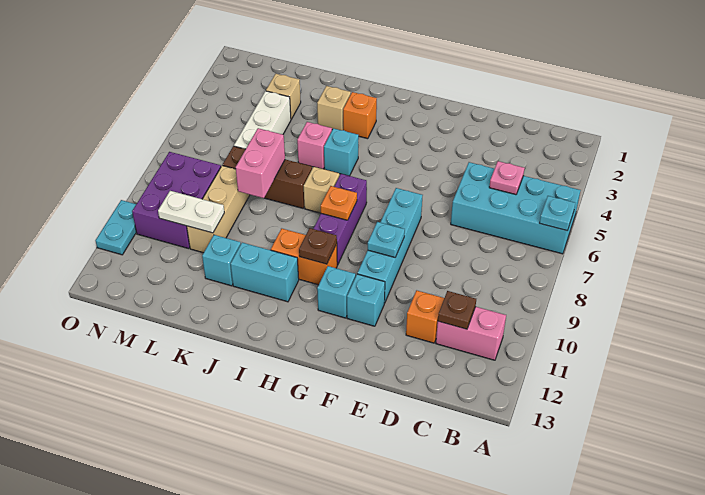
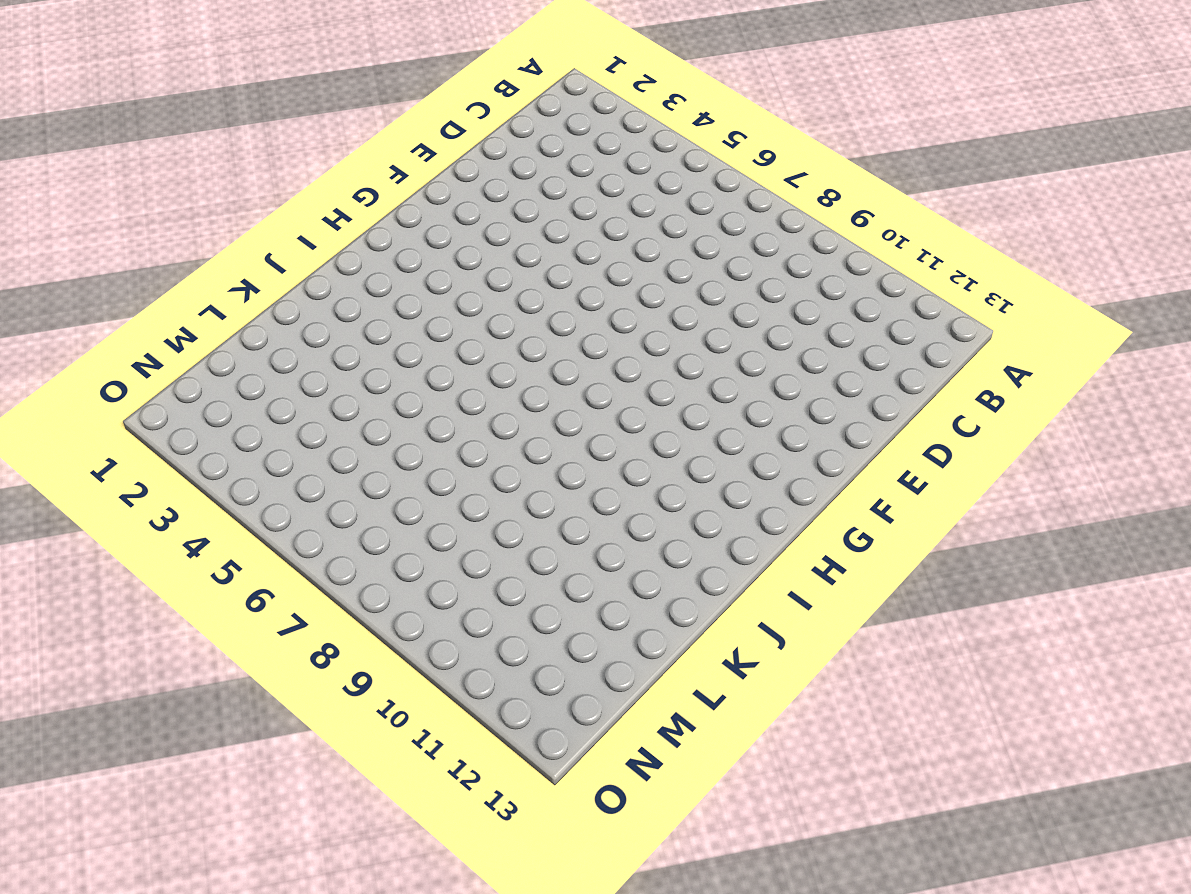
none -> cyan 2x4 brick [451,162,580,254]
none -> pink 1x2 brick [436,307,506,360]
none -> orange 1x1 brick [406,290,444,343]

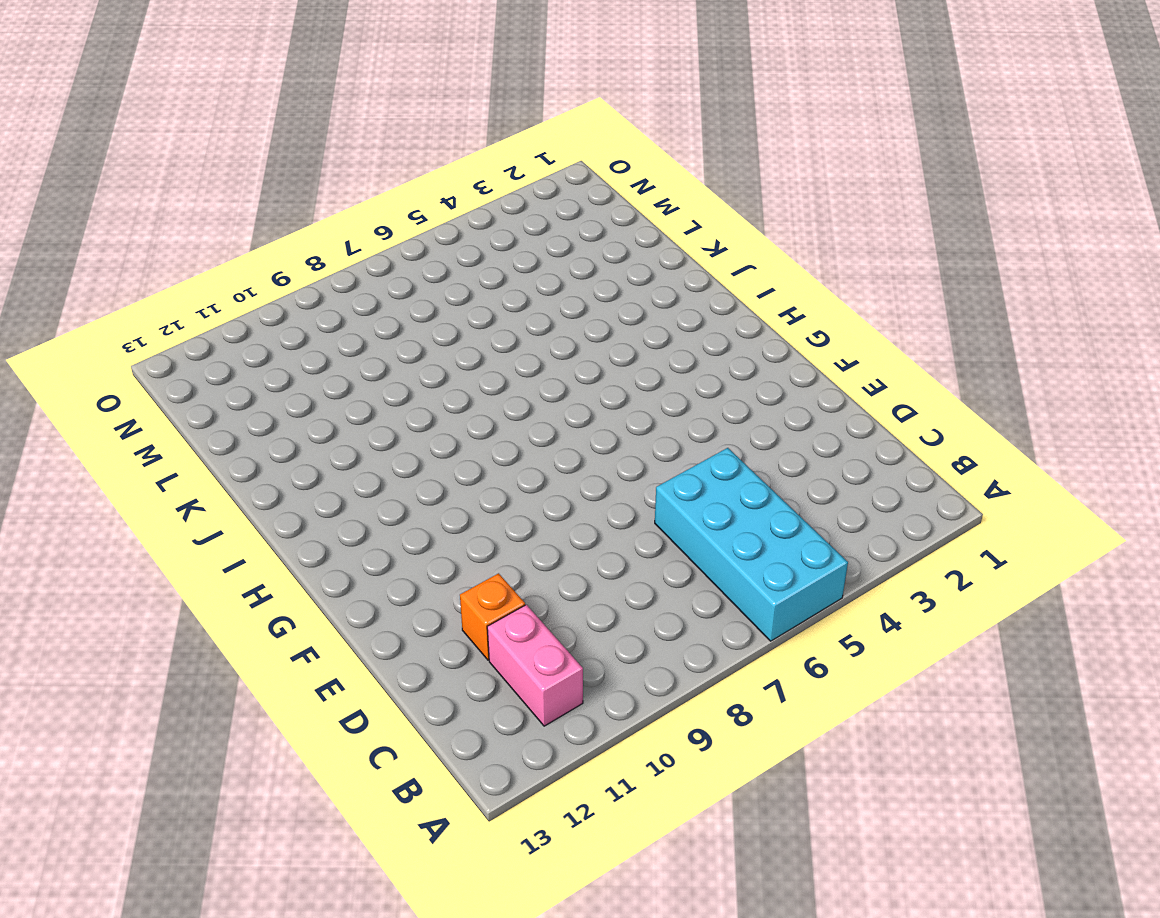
none -> cyan 1x4 brick [357,188,423,303]
none -> cyan 1x1 brick [347,274,385,326]
none -> cyan 1x1 brick [317,266,356,318]

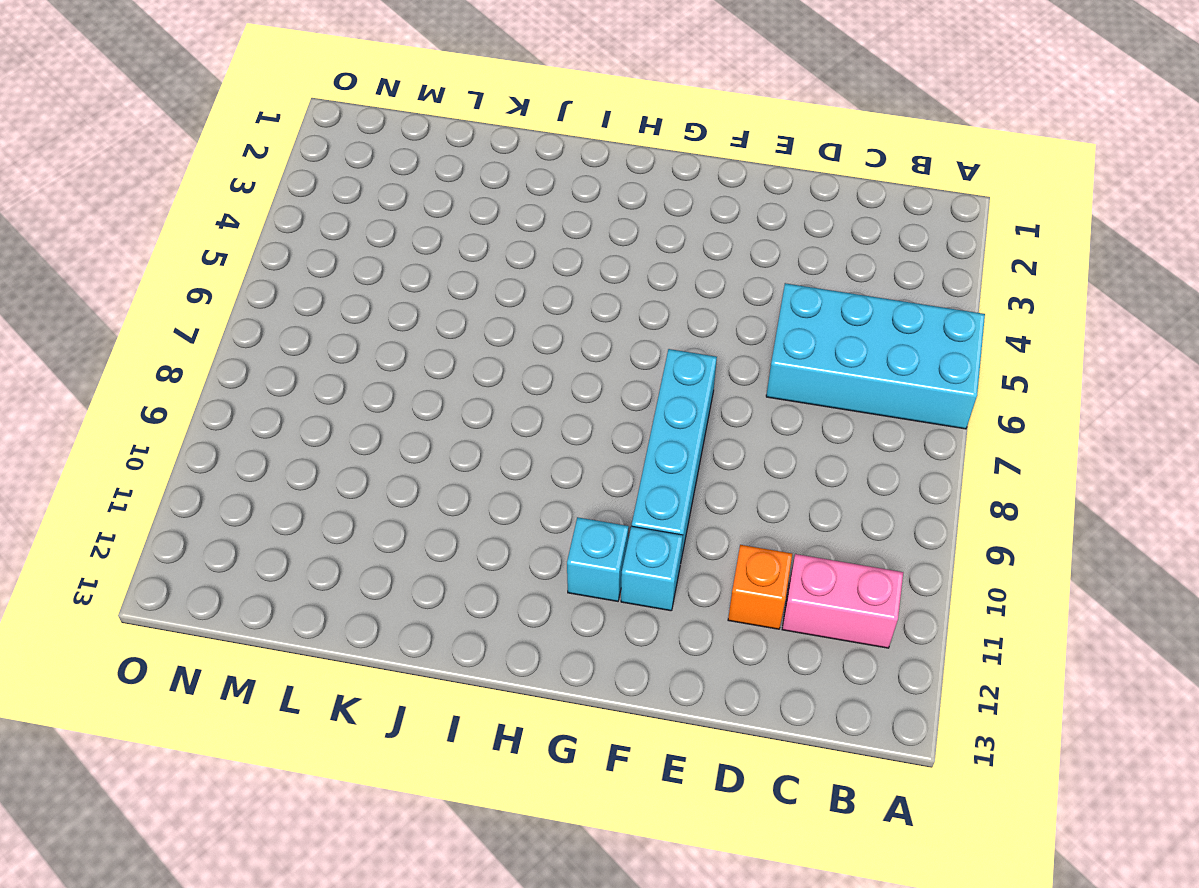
none -> purple 1x3 brick [313,174,367,265]
none -> orange 1x2 brick [271,228,337,285]
none -> orange 1x1 brick [343,92,377,139]

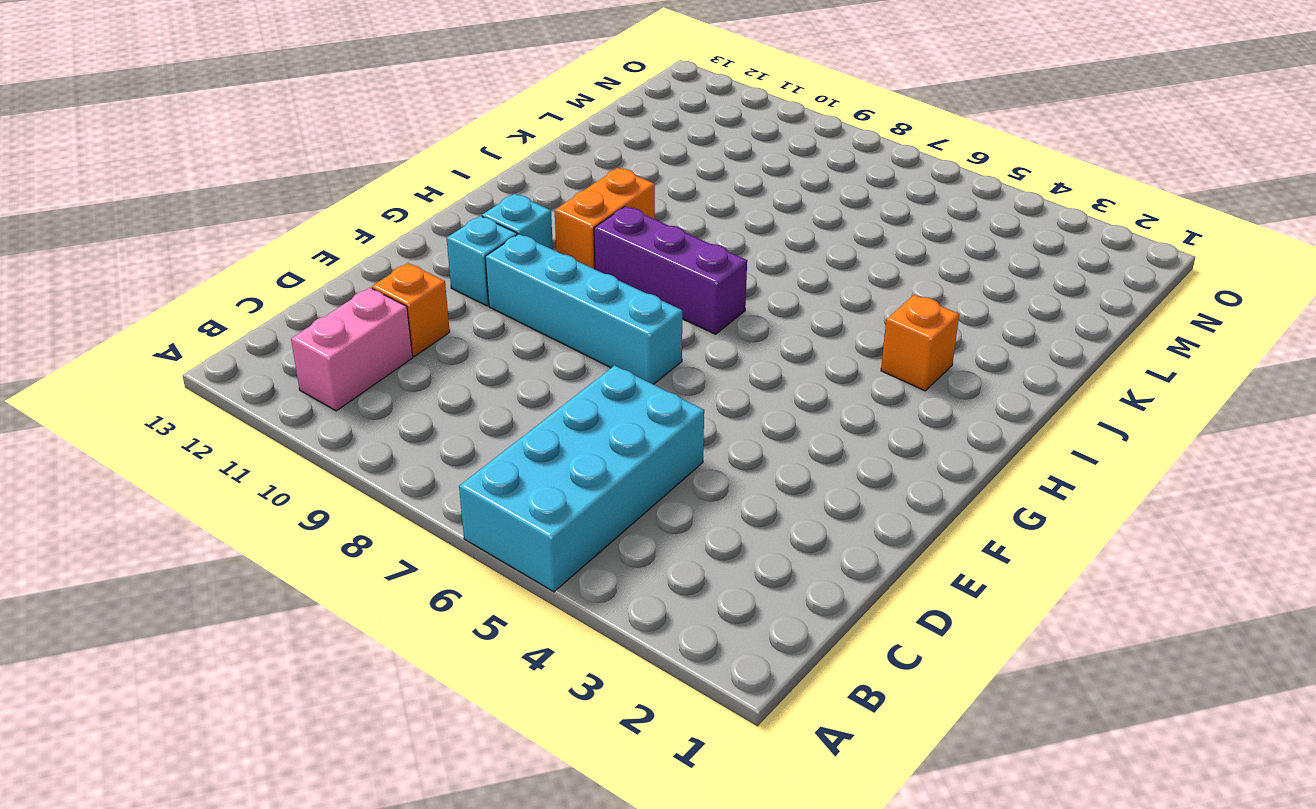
none -> cyan 1x1 brick [324,128,359,176]
none -> tan 1x1 brick [304,167,339,213]
none -> cyan 1x2 brick [231,243,299,302]

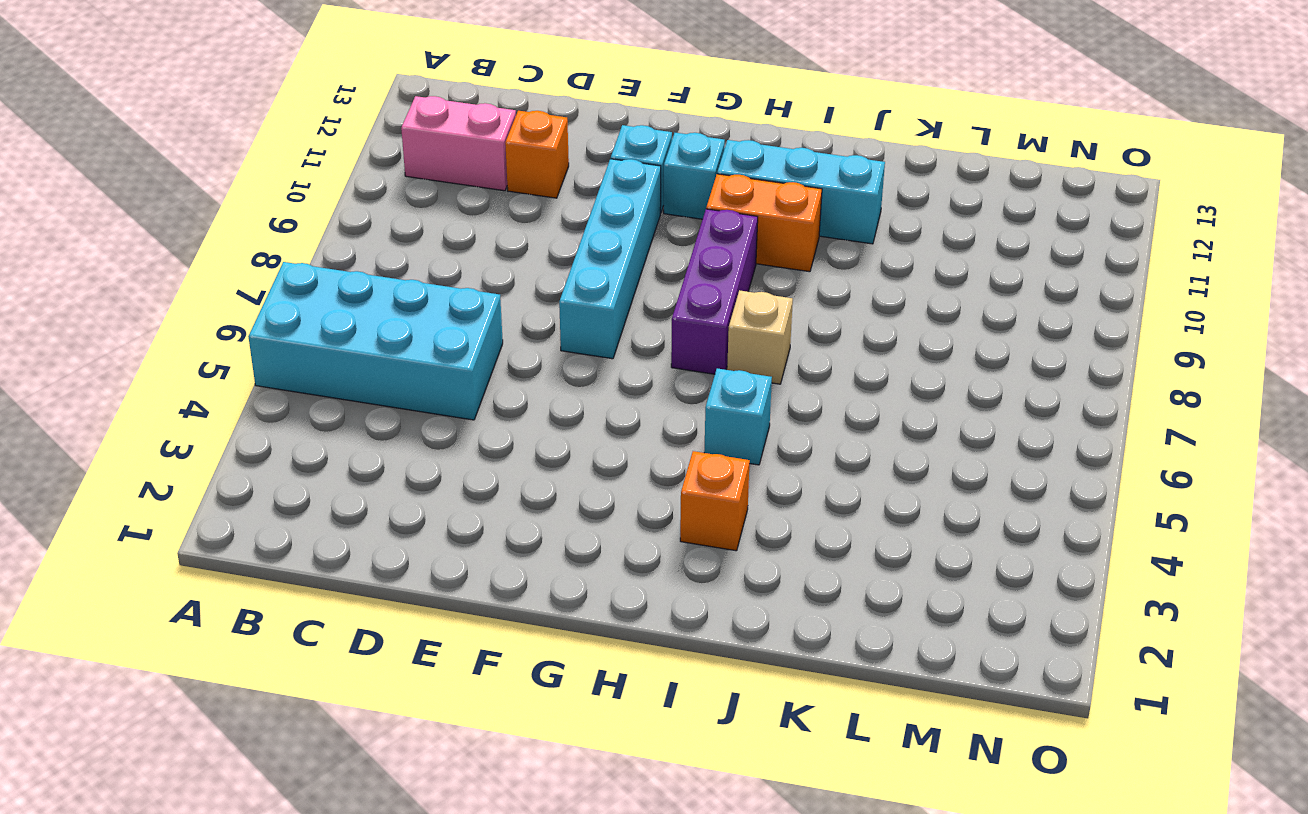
cyan 1x3 brick [717,140,885,244] -> cyan 1x2 brick [231,243,299,302]
none -> tan 1x1 brick [317,86,351,130]
none -> pink 1x1 brick [297,122,332,169]
none -> brown 1x3 brick [223,146,312,208]

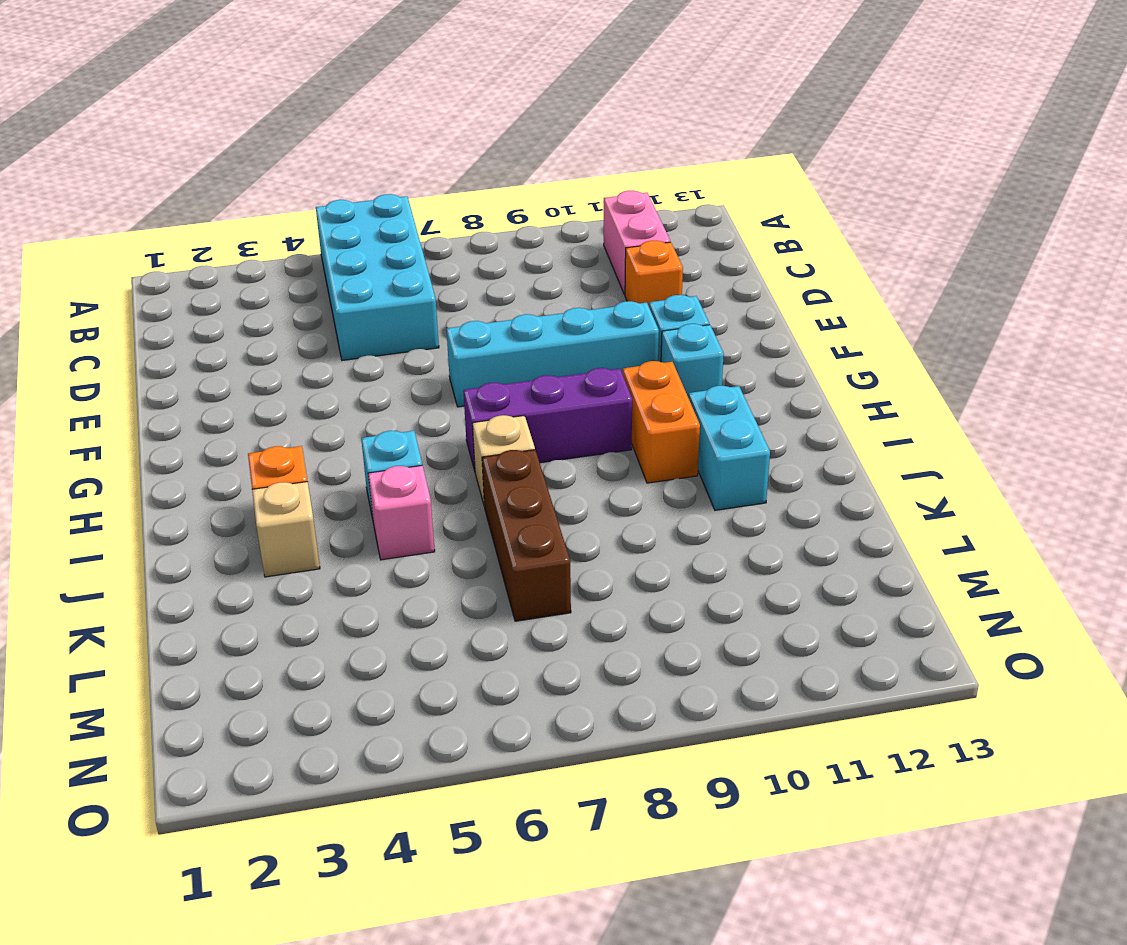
none -> cyan 1x1 brick [202,235,241,286]
none -> tan 1x1 brick [266,74,301,119]
none -> white 1x3 brick [234,91,291,149]

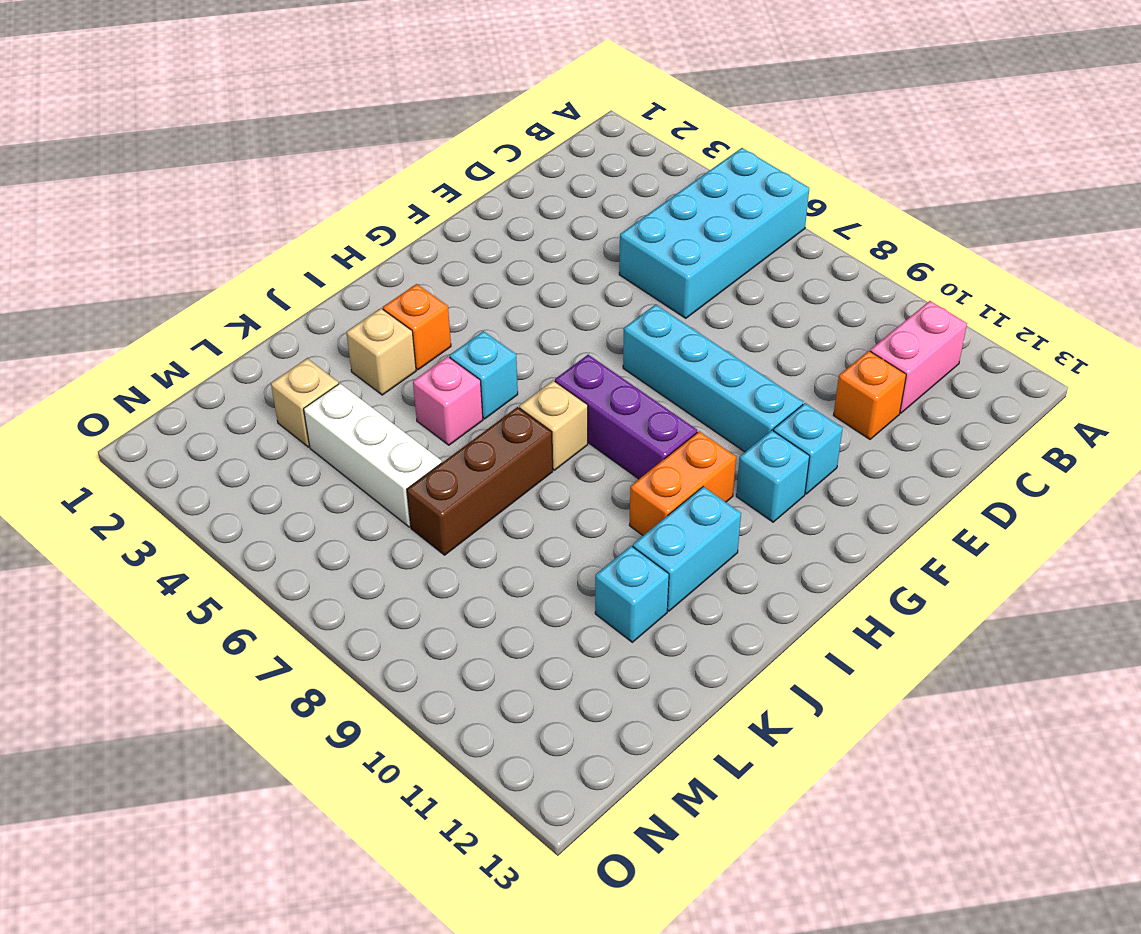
none -> tan 1x3 brick [187,165,250,253]
none -> purple 2x3 brick [132,152,221,249]
none -> cyan 1x2 plate [95,200,136,255]

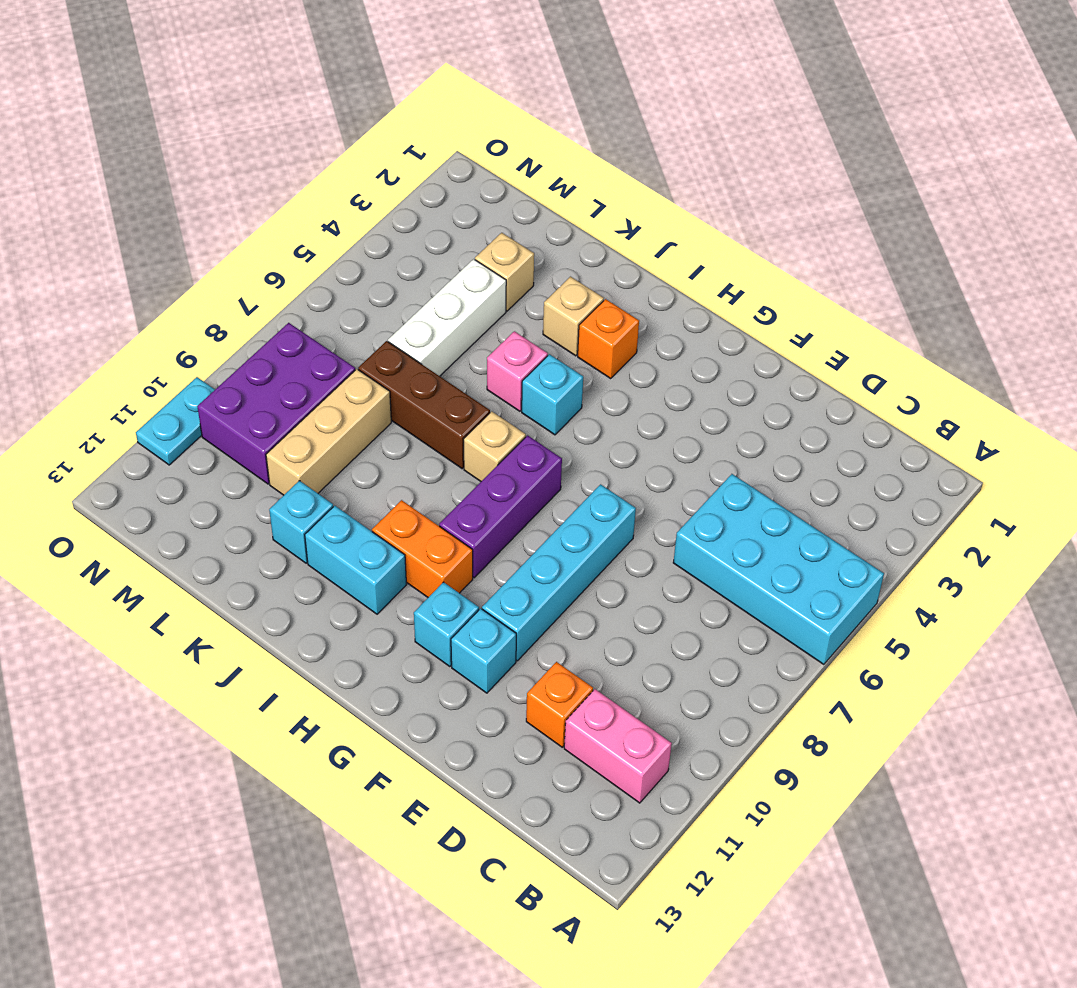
none -> cyan 1x1 plate [540,196,575,231]
none -> pink 1x1 plate [489,161,525,195]
none -> brown 1x1 plate [438,291,476,329]

